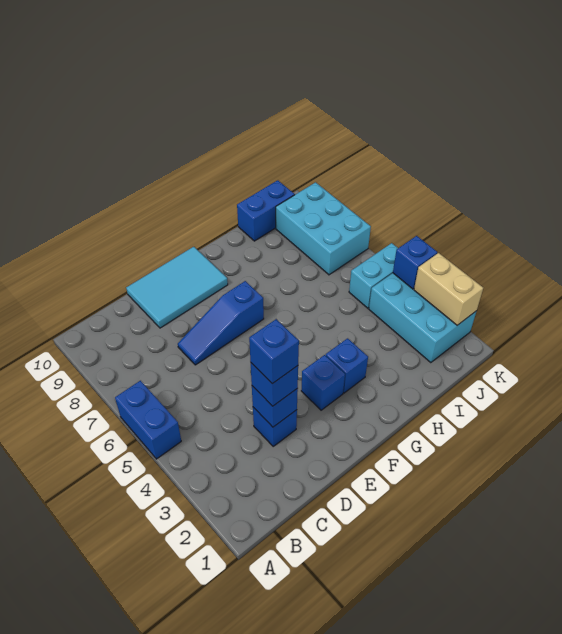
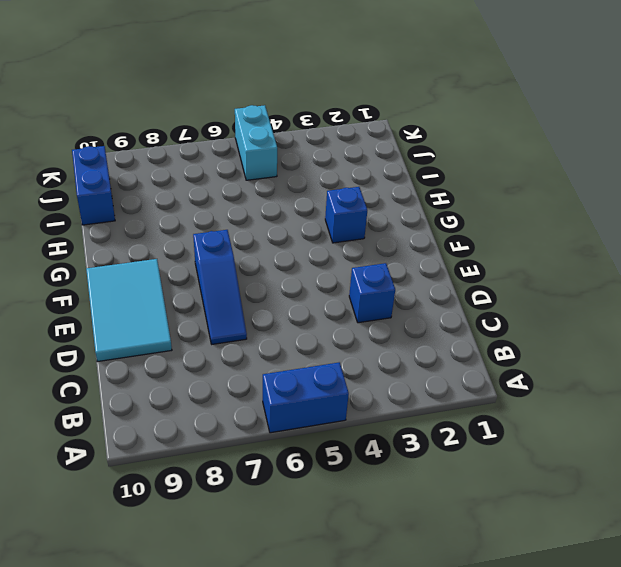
none -> blue 1x1 brick [301,355,345,410]
none -> cyan 2x3 brick [369,273,476,363]
none -> cyan 2x3 brick [276,182,371,275]

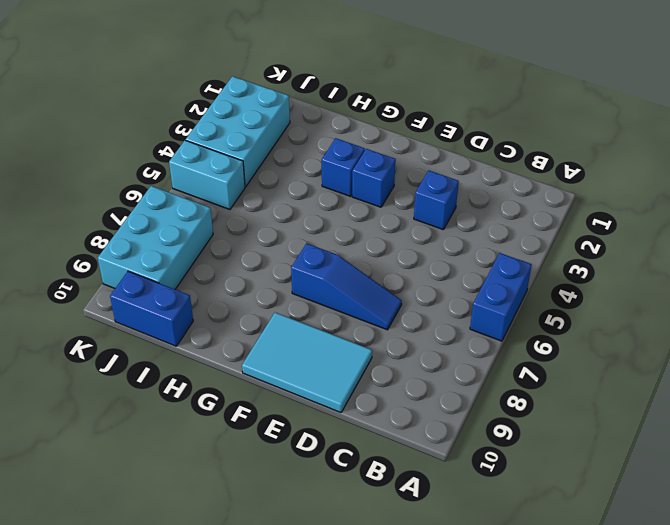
none -> blue 1x1 brick [252,386,298,427]
none -> tan 1x2 brick [414,253,483,325]
none -> blue 1x1 brick [393,236,437,289]

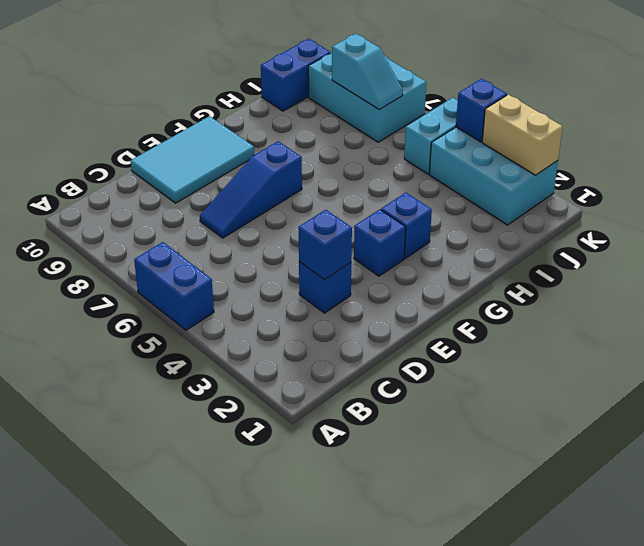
cyan 1x2 slope [332,33,403,110] -> none
none -> blue 1x1 brick [251,363,298,406]
none -> blue 1x1 brick [249,319,299,384]

